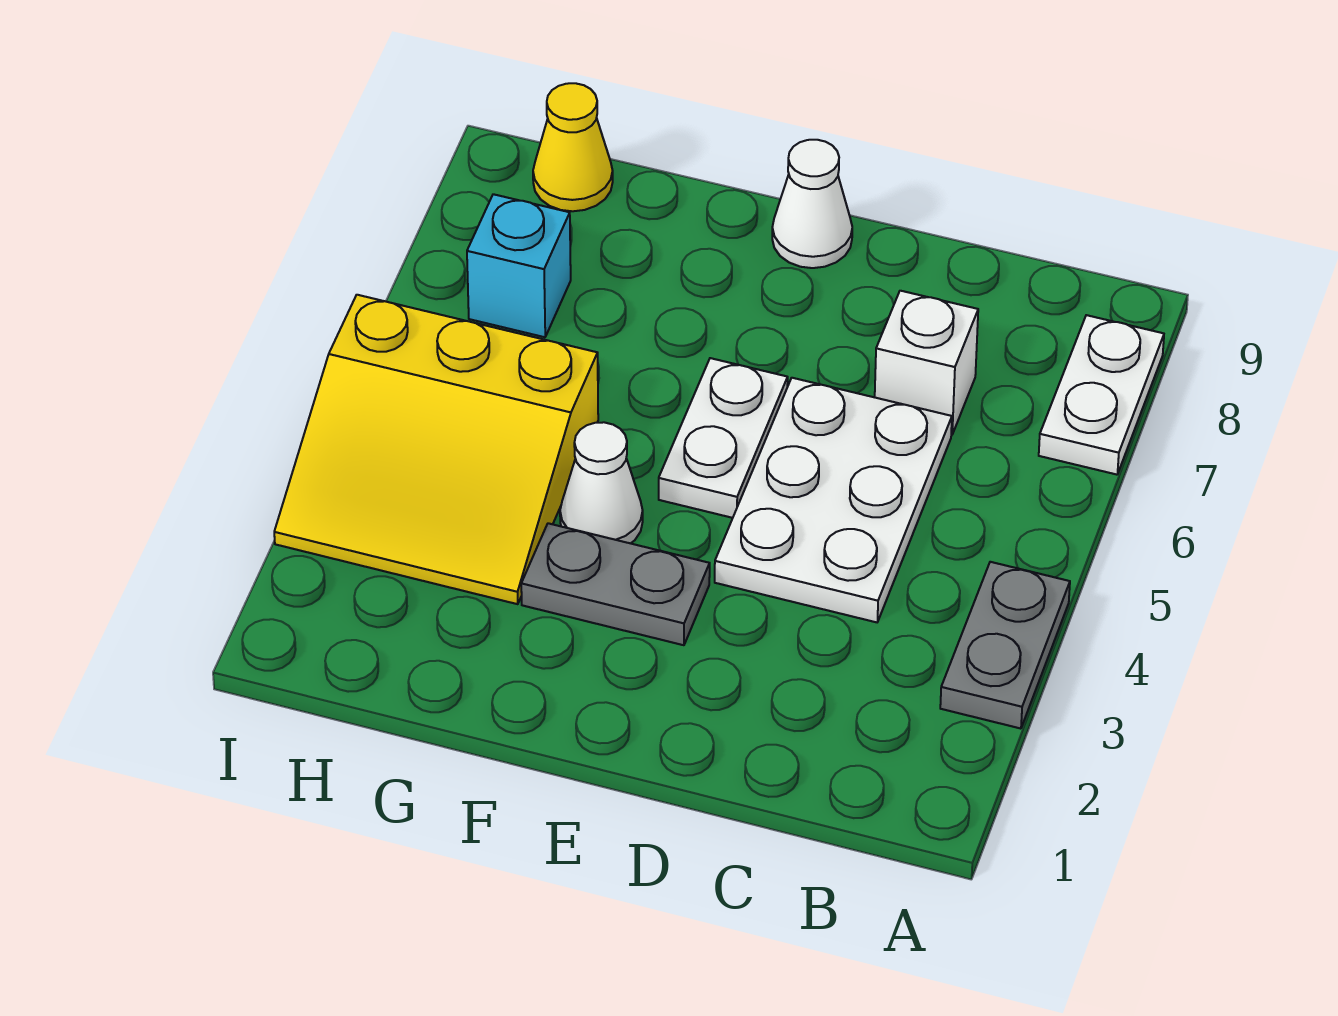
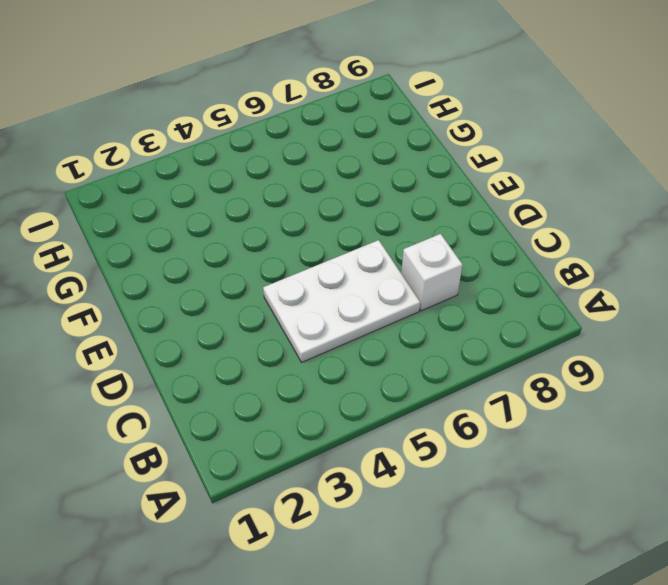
none -> grey 1x2 plate [940,562,1070,729]
none -> white 1x2 plate [1039,315,1164,475]

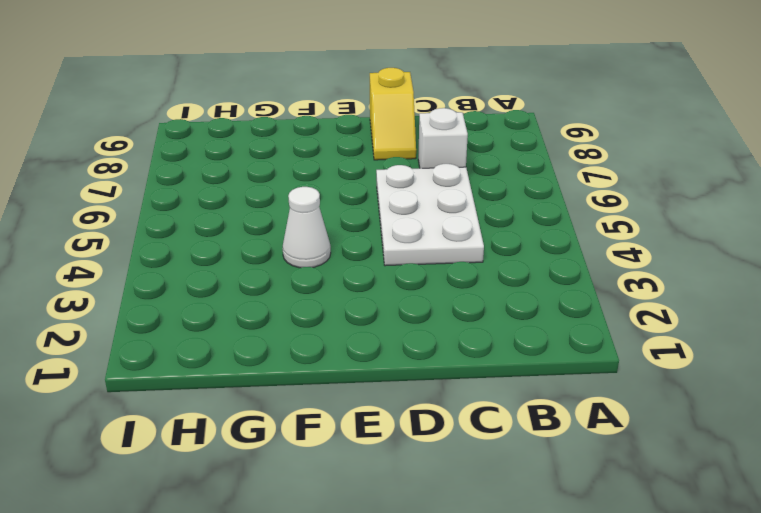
yellow 1x2 slope [370,68,416,160] -> none
none -> grey 1x2 plate [940,562,1070,729]
none -> white 1x2 plate [1039,315,1164,475]

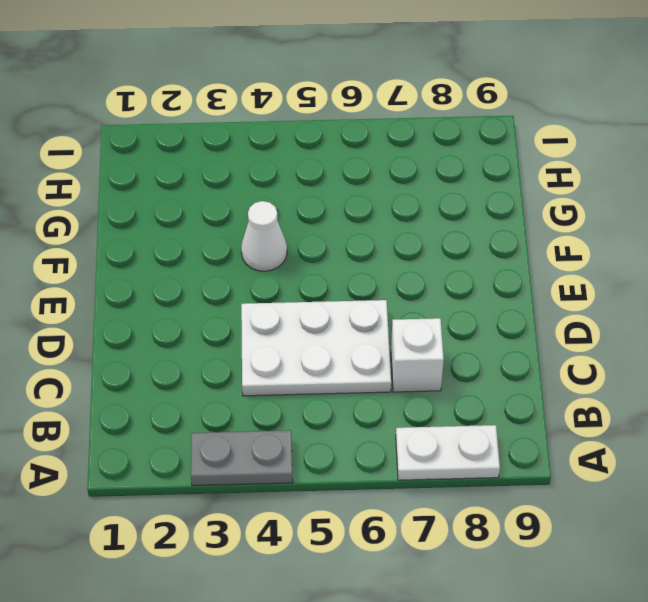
none -> grey 1x2 plate [521,523,710,645]
none -> white 1x2 plate [659,358,788,518]

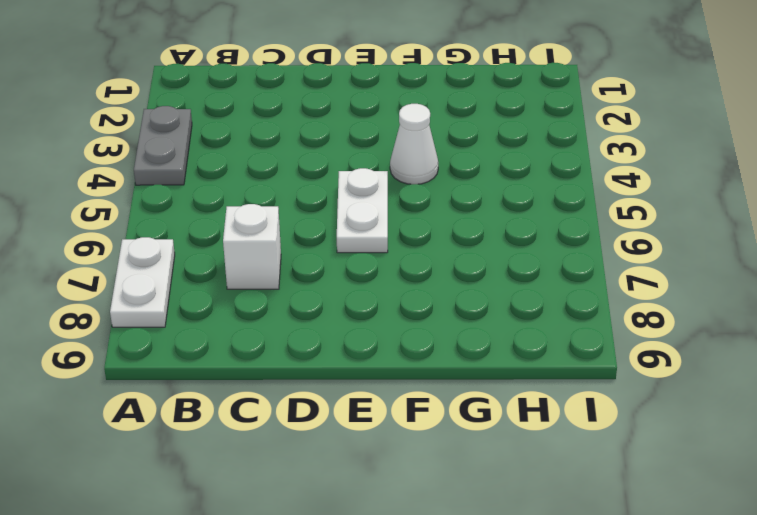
none -> white 2x3 plate [715,378,952,622]
none -> grey 1x2 plate [521,523,710,645]

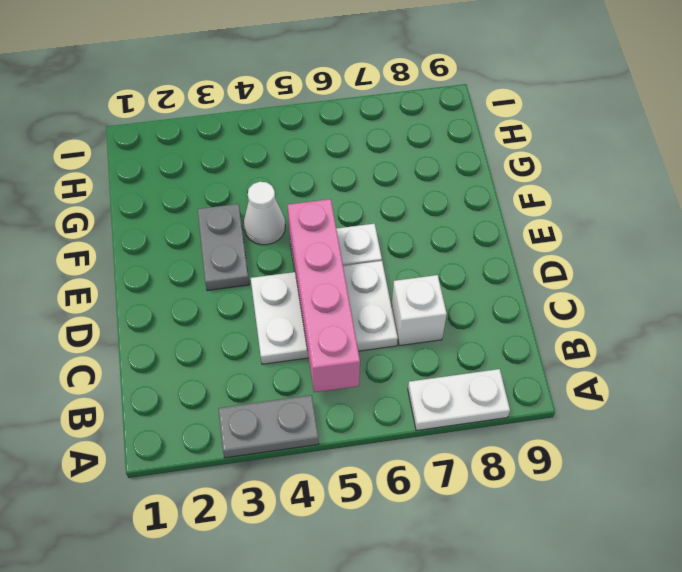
pink 1x4 brick [288,199,360,392] -> none
none -> white 1x1 cone [772,140,852,268]
none -> yellow 3x3 slope [274,295,598,604]

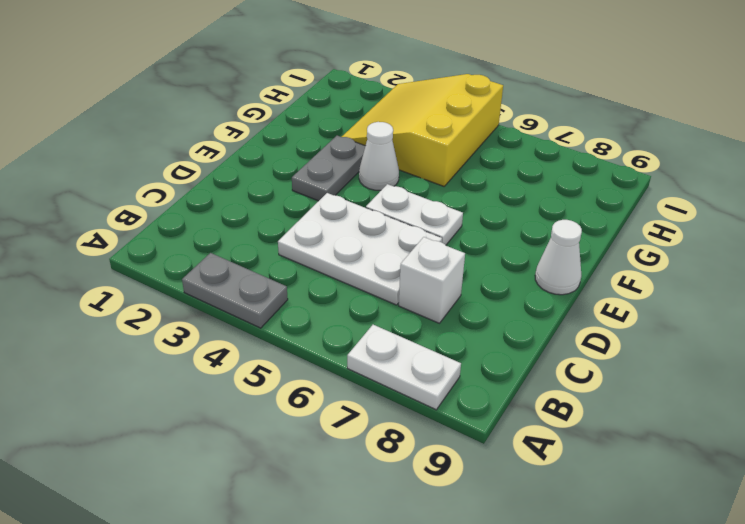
none -> cyan 1x1 brick [467,194,571,337]
none -> yellow 1x1 cone [533,83,613,211]

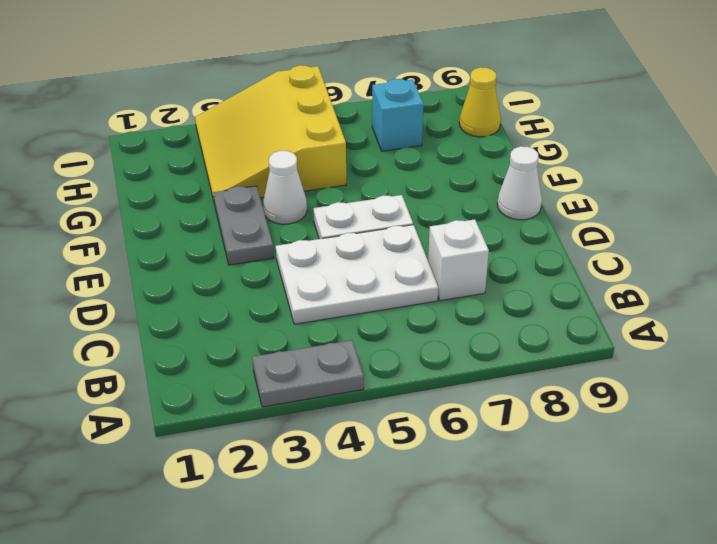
none -> white 1x2 plate [1039,315,1164,475]

